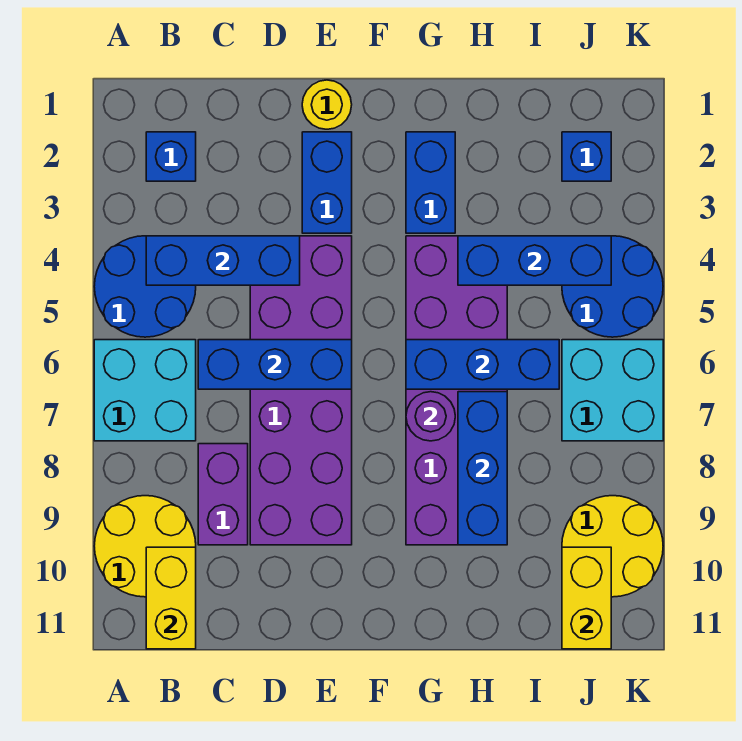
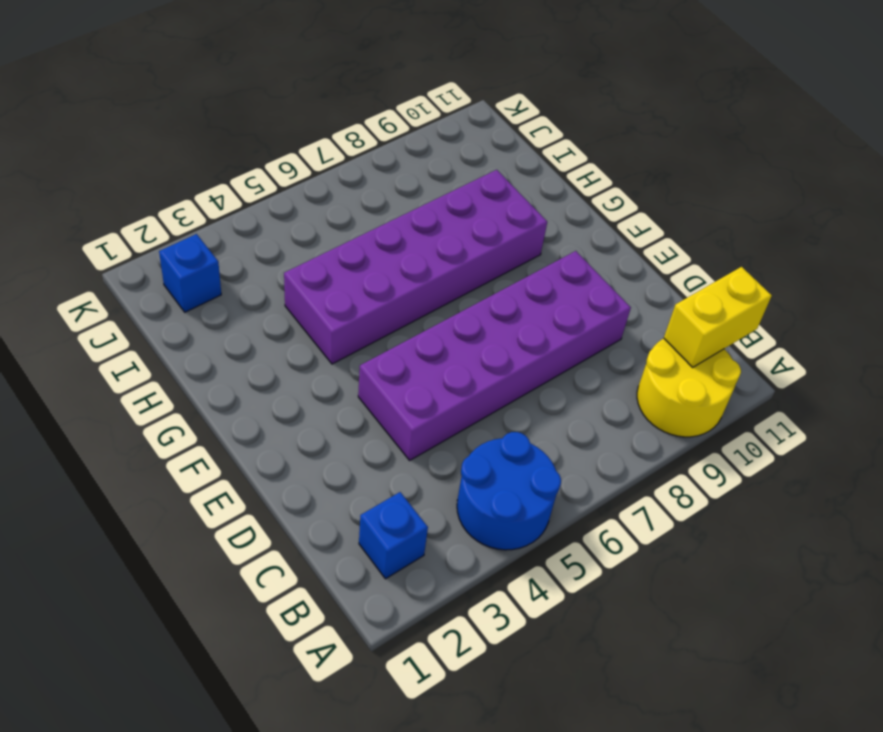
none -> cyan 2x2 brick [94,340,196,441]
none -> purple 1x2 brick [198,444,248,545]
none -> yellow 1x1 round brick [302,80,352,129]

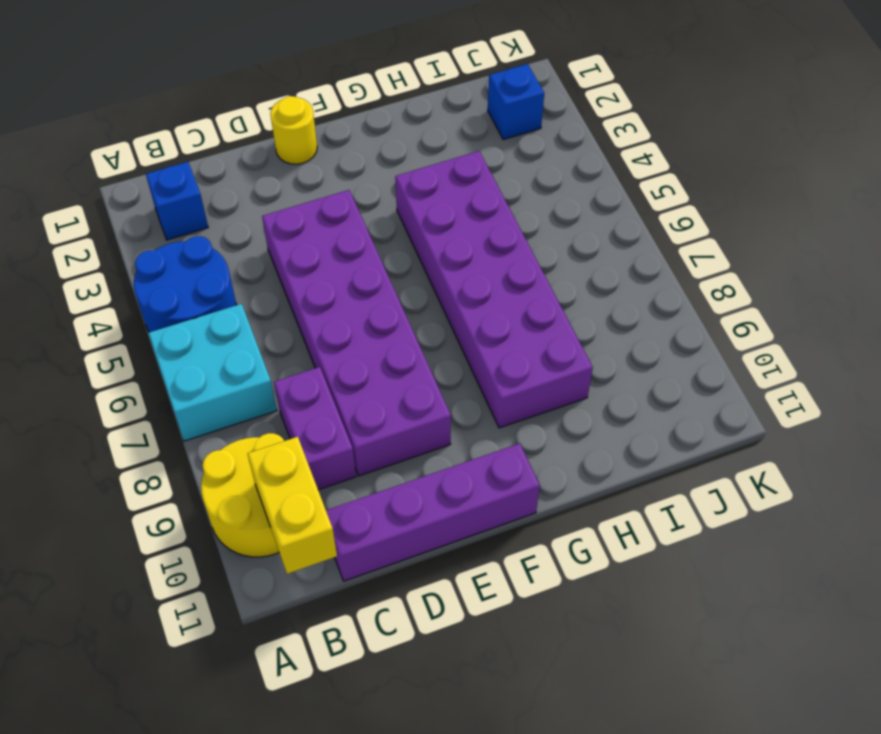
purple 1x4 brick [326,444,540,581] -> none
none -> blue 1x2 brick [302,132,352,233]
none -> blue 1x2 brick [406,132,455,233]
none -> blue 2x2 round brick [562,236,663,337]

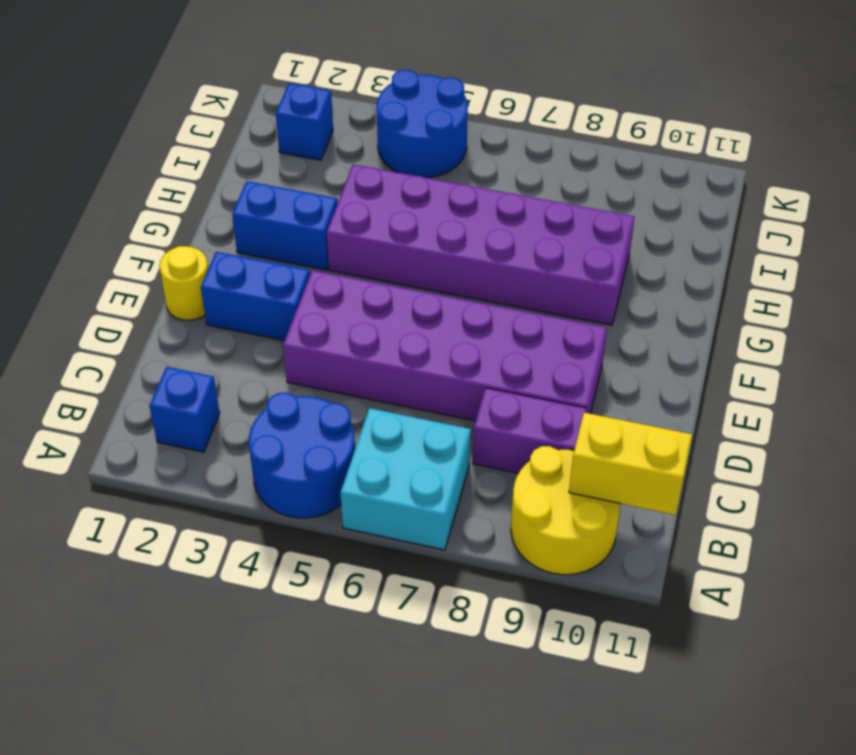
none -> cyan 2x2 brick [562,340,663,441]
none -> yellow 2x2 round brick [562,496,663,597]
none -> blue 1x3 brick [146,236,300,285]

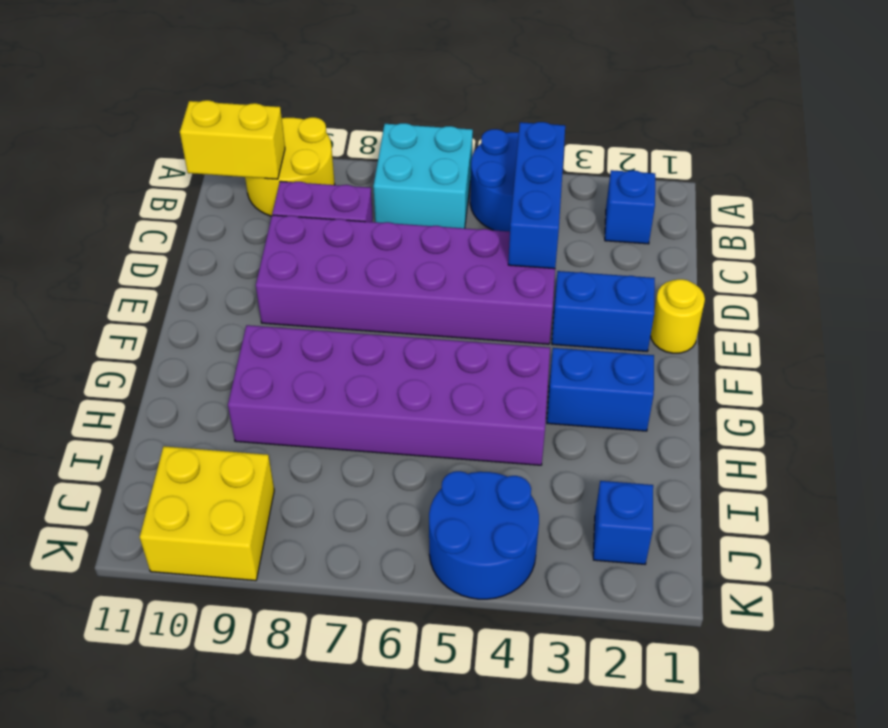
yellow 2x2 brick [140,446,274,581] -> yellow 2x2 round brick [562,496,663,597]
none -> cyan 2x2 brick [562,340,663,441]
none -> blue 1x3 brick [198,340,352,389]
none -> blue 1x3 brick [406,340,559,389]

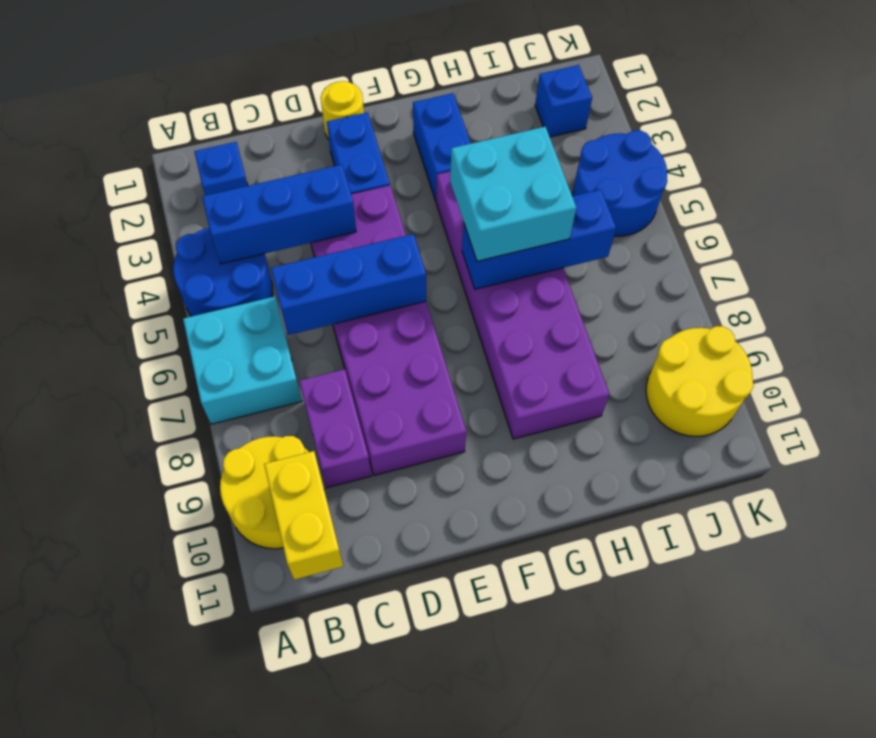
cyan 2x2 brick [450,127,576,261] -> cyan 2x2 brick moved to [562,340,663,441]
none -> purple 1x1 round brick [406,392,455,441]
none -> blue 1x3 brick [458,236,611,285]
none -> blue 1x3 brick [458,392,507,545]

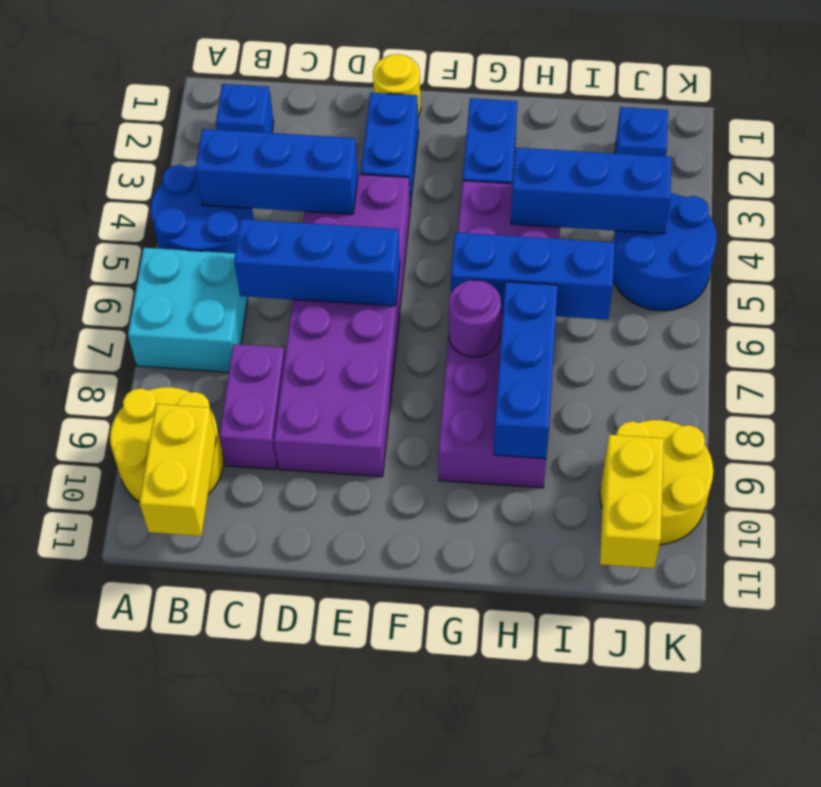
none -> cyan 2x2 brick [562,340,663,441]

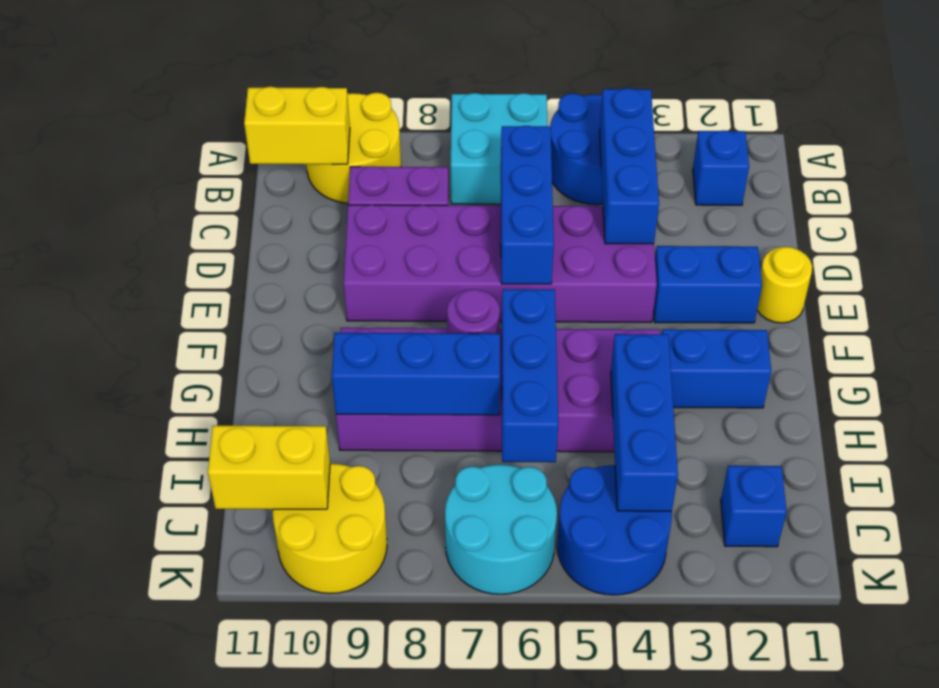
cyan 2x2 round brick [445,465,557,594] -> cyan 2x2 brick [562,340,663,441]

